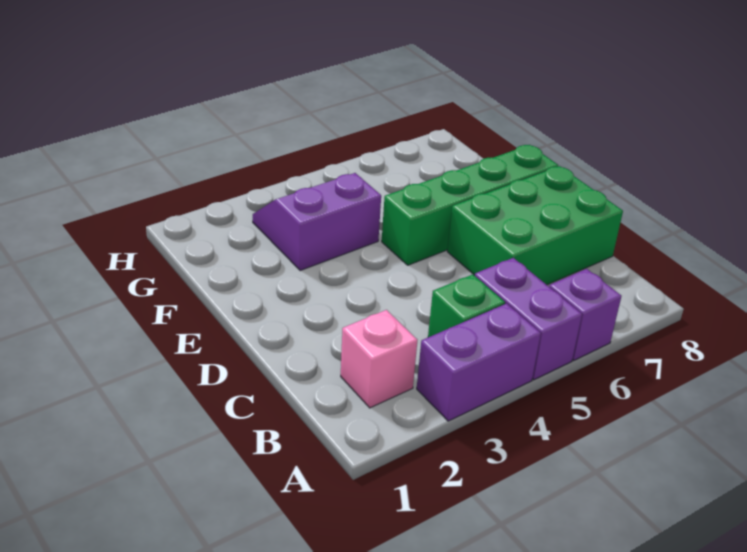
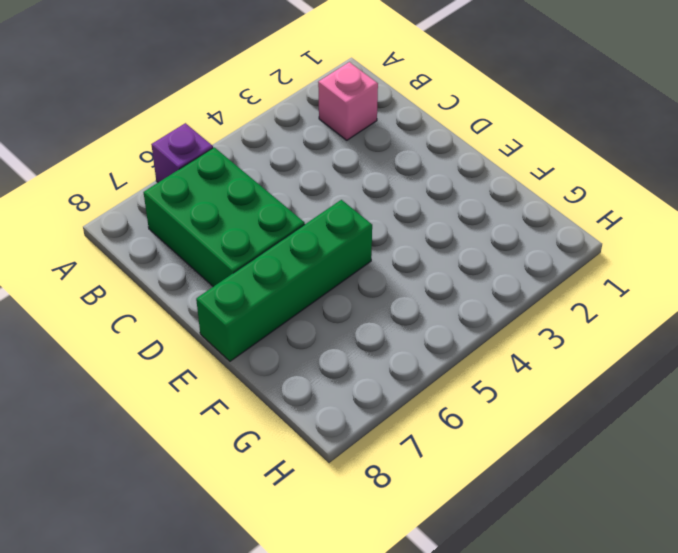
green 2x3 brick [143,147,305,287] -> green 2x3 brick turned to [447,166,623,285]
none -> purple 1x2 brick [417,303,541,421]
none -> purple 1x2 brick [474,258,582,380]

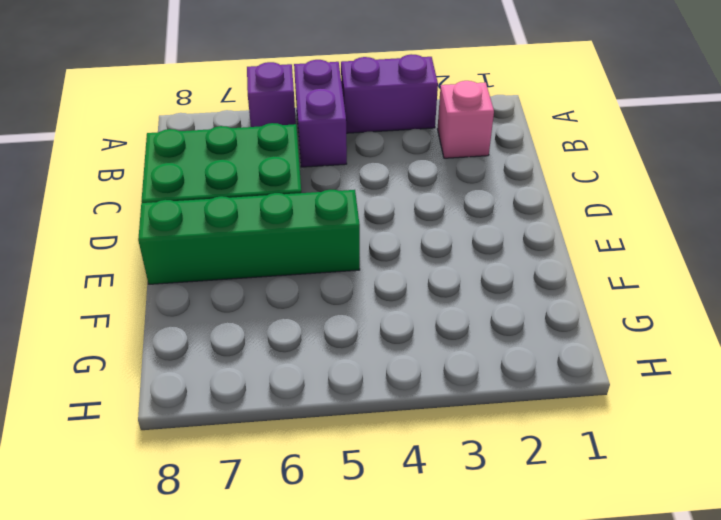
none -> green 1x1 brick [428,274,505,337]
none -> purple 2x2 slope [253,173,381,271]

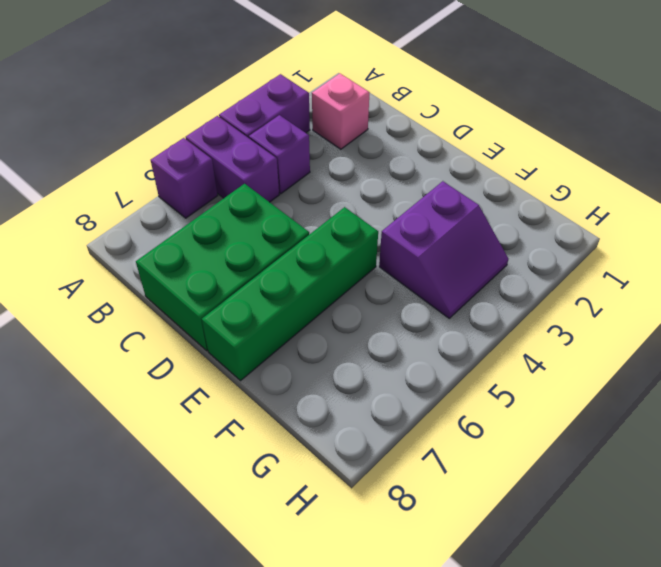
purple 1x1 brick [249,115,310,194] -> green 1x1 brick [428,274,505,337]

